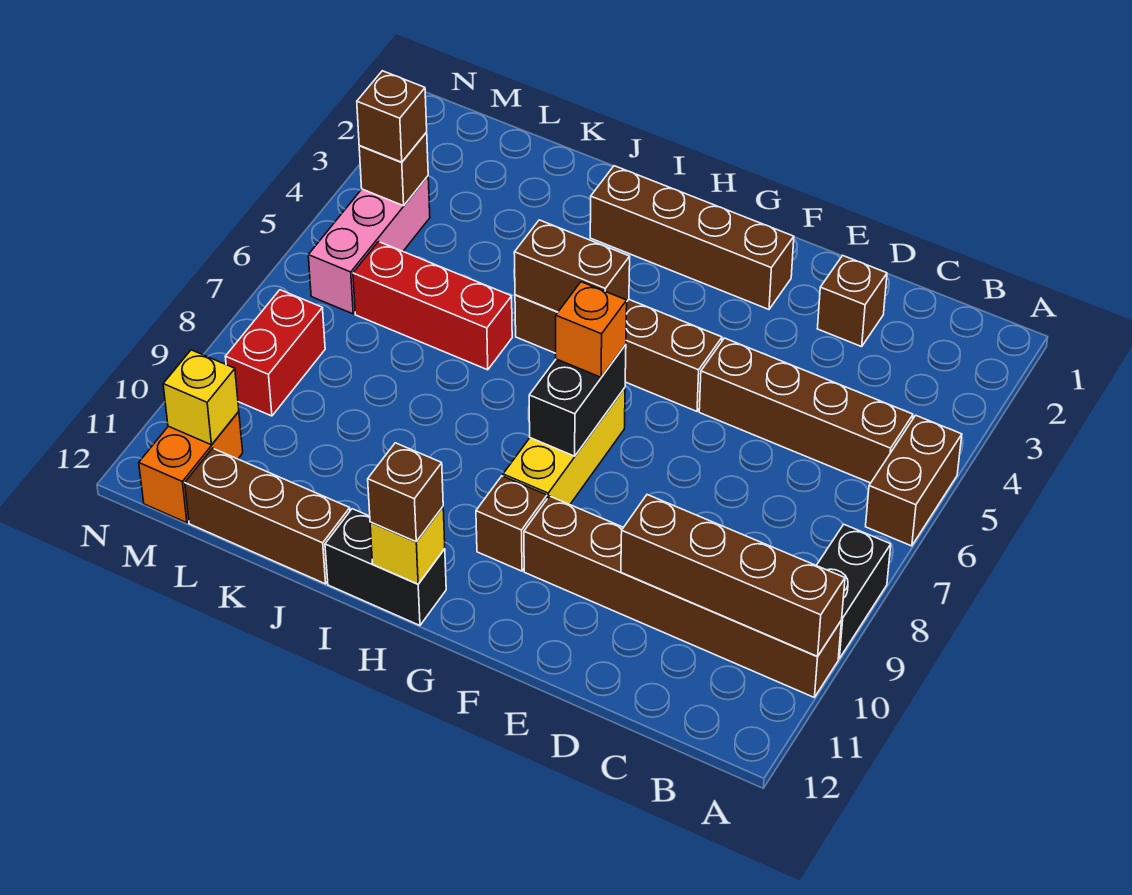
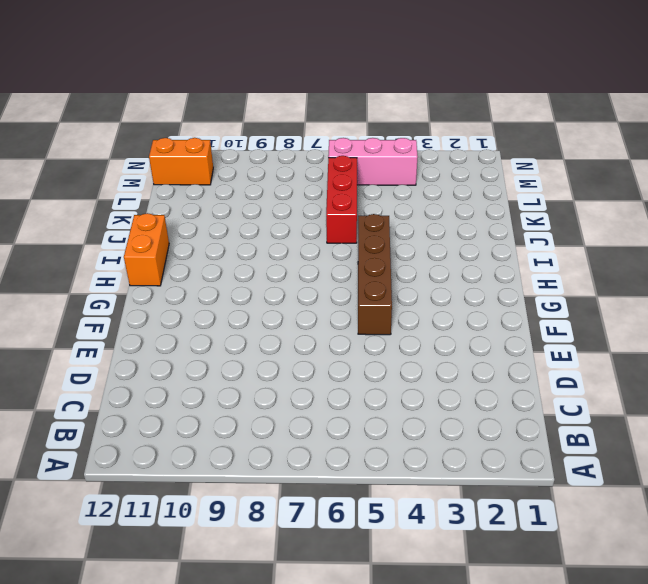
orange 1x2 brick [124,213,169,286] -> black 1x2 brick [325,509,446,625]
none -> brown 1x2 brick [866,415,962,546]
none -> black 1x2 brick [816,525,891,659]
none -> brown 1x6 brick [524,496,842,697]

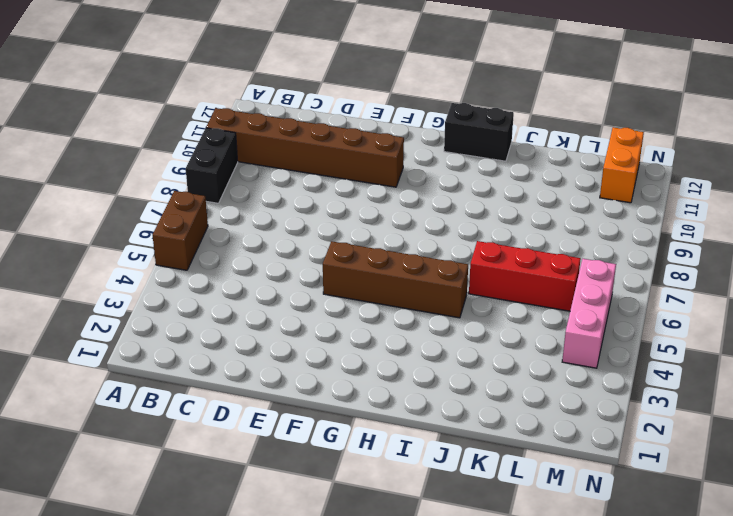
none -> brown 1x4 brick [699,338,913,483]
none -> brown 1x1 brick [817,255,887,347]
none -> brown 1x4 brick [590,166,794,309]

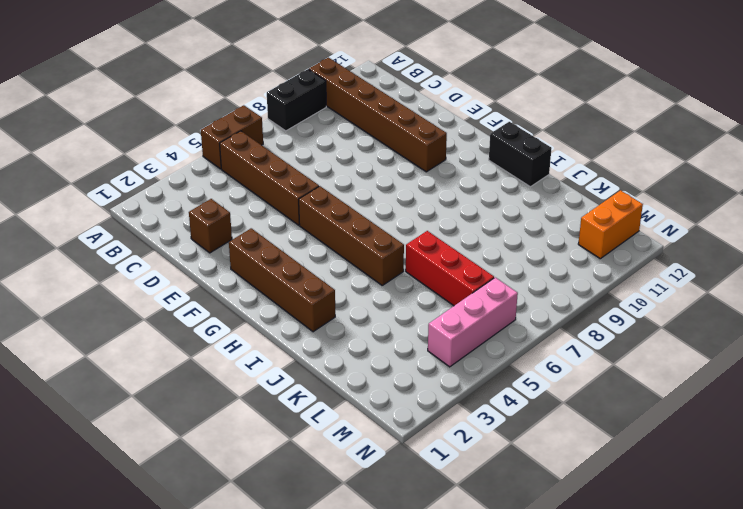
none -> yellow 1x3 brick [503,388,625,505]
none -> brown 1x1 brick [476,476,547,571]
none -> brown 1x3 brick [185,448,350,584]

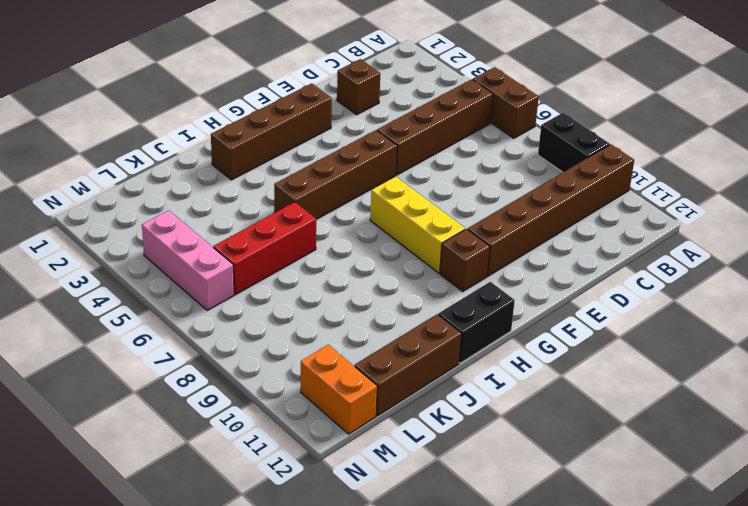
none -> red 1x2 brick [225,290,325,416]
none -> brown 1x4 brick [621,495,845,656]
none -> black 1x2 brick [529,344,626,456]

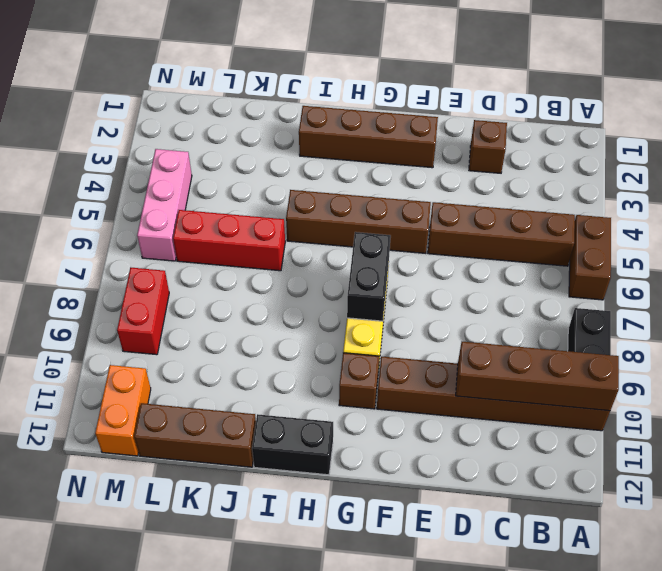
none -> brown 1x2 brick [514,220,630,312]
none -> yellow 1x1 brick [370,507,445,584]
none -> brown 1x1 brick [359,132,428,206]

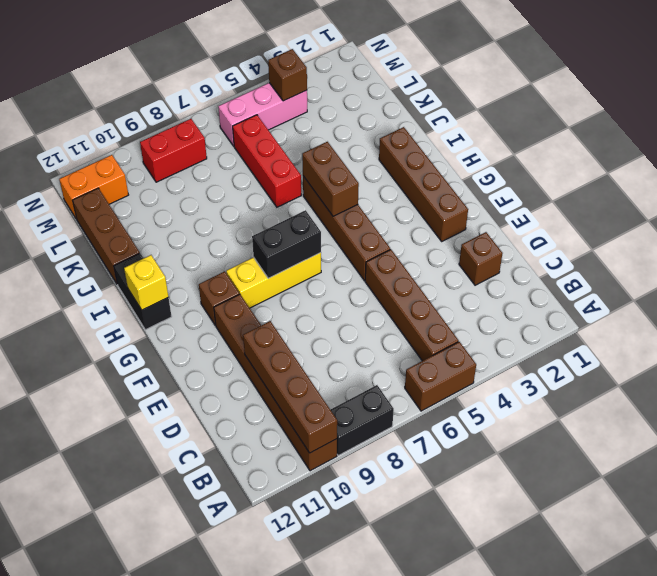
none -> yellow 1x1 brick [163,350,239,445]
none -> orange 1x1 brick [556,282,627,377]
none -> brown 1x1 brick [368,443,443,542]

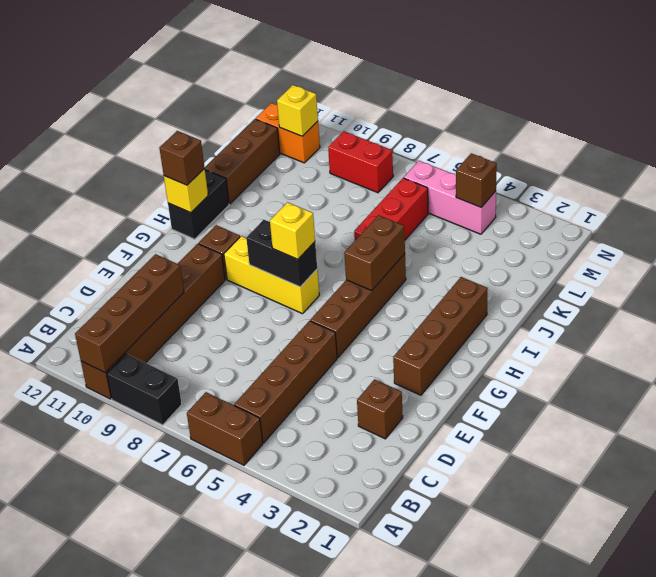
yellow 1x1 brick [270,202,315,259] -> orange 1x1 brick [556,282,627,377]
none -> brown 1x1 brick [357,71,427,162]

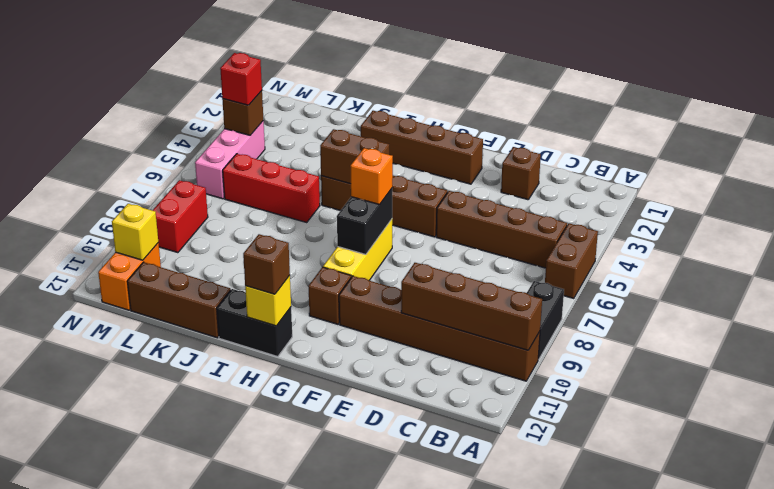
red 1x1 brick [220,53,262,105] -> brown 1x1 brick [357,71,427,162]

